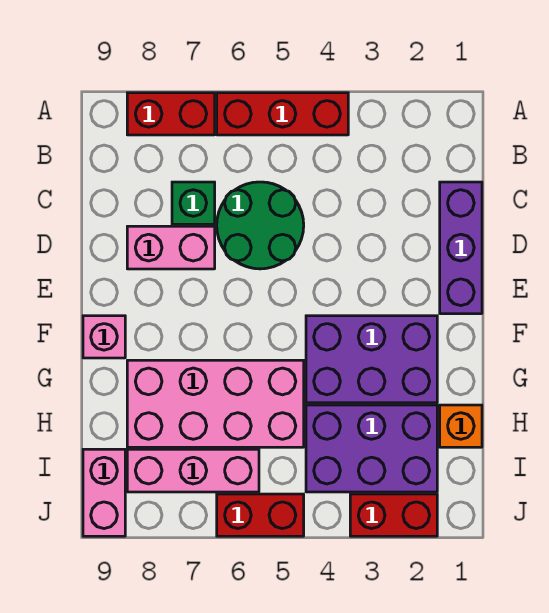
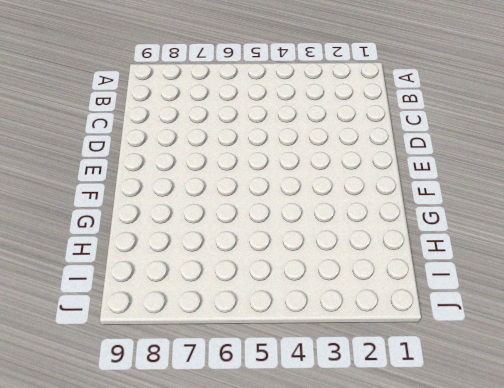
none -> red 1x3 brick [217,93,348,135]
none -> red 1x2 brick [127,93,215,135]
none -> purple 1x3 brick [440,182,482,314]

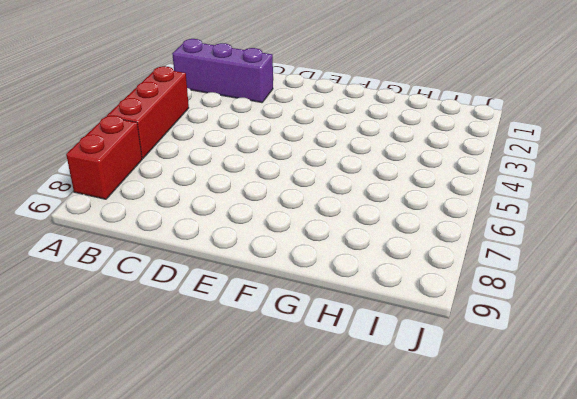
purple 1x3 brick [172,39,273,103] -> purple 1x3 brick moved to [440,182,482,314]
none -> green 2x2 round brick [217,182,304,269]
none -> green 1x1 brick [172,182,215,224]
none -> pink 1x2 brick [127,226,215,269]

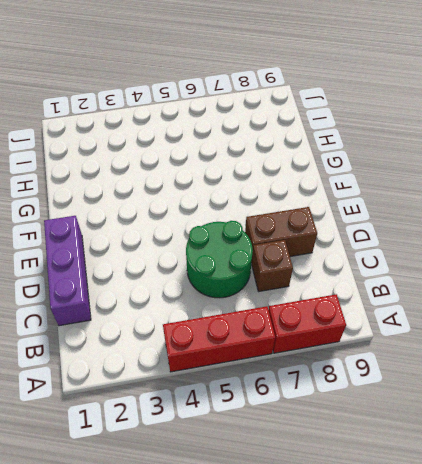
brown 1x1 brick [252,240,293,291] -> green 1x1 brick [172,182,215,224]
brown 1x2 brick [245,207,317,257] -> pink 1x2 brick [127,226,215,269]
none -> purple 2x3 brick [306,316,437,403]
none -> pink 1x1 brick [83,316,125,358]
none -> pink 2x4 brick [127,360,304,447]

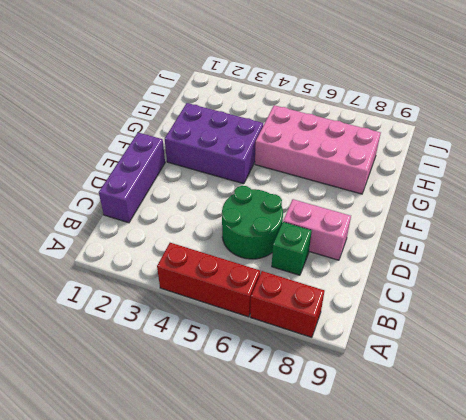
none -> pink 1x1 brick [83,316,125,358]
none -> orange 1x1 brick [440,405,482,447]
none -> purple 2x3 brick [306,405,437,492]

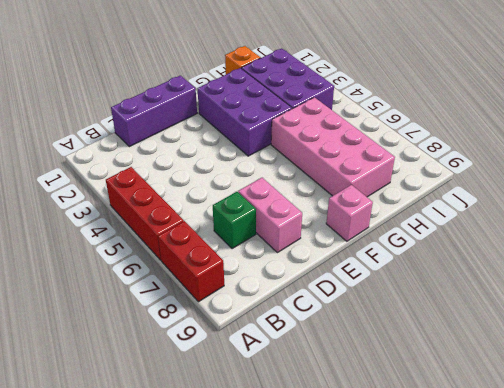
none -> green 2x2 round brick [217,182,304,269]
none -> pink 1x3 brick [127,449,259,492]
none -> pink 1x2 brick [83,449,125,536]

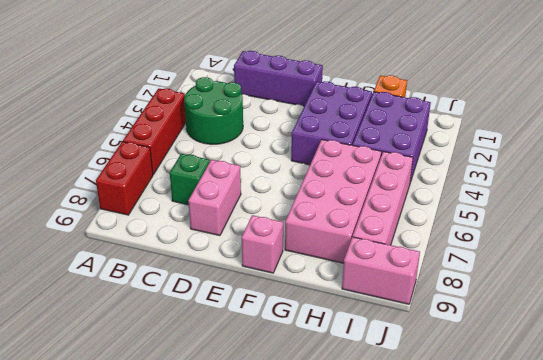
green 2x2 round brick [184,77,243,144] -> green 2x2 round brick moved to [217,182,304,269]
pink 1x4 brick [353,151,413,245] -> pink 1x3 brick [127,449,259,492]
none -> red 1x2 brick [350,494,437,536]
none -> red 1x2 brick [217,494,304,536]

